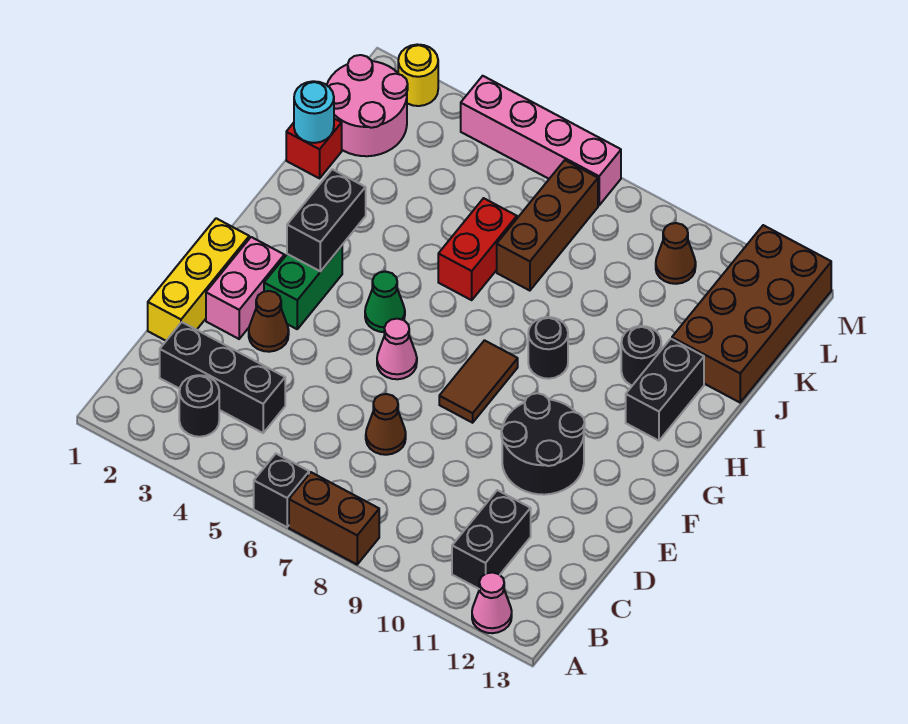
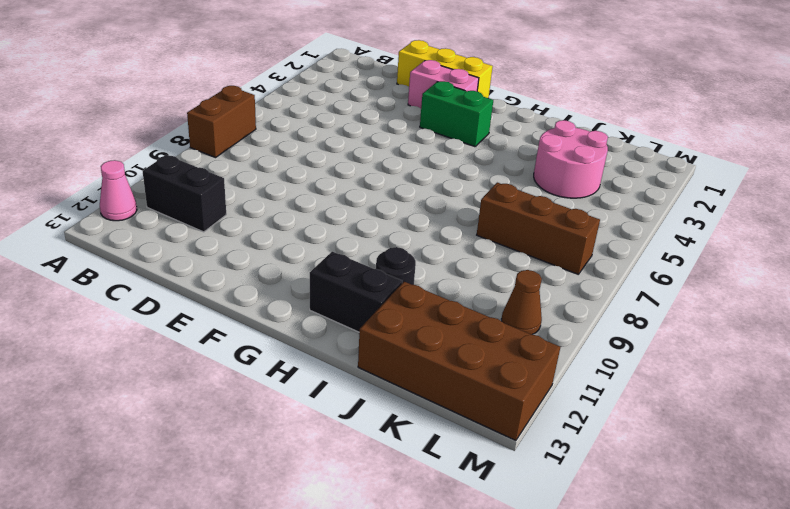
pink 2x2 round brick [534,120,608,198] -> pink 2x2 round brick moved to [327,55,408,156]
none -> black 1x1 brick [254,454,309,527]
none -> black 1x1 round brick [179,375,219,437]
none -> black 1x3 brick [160,322,285,433]

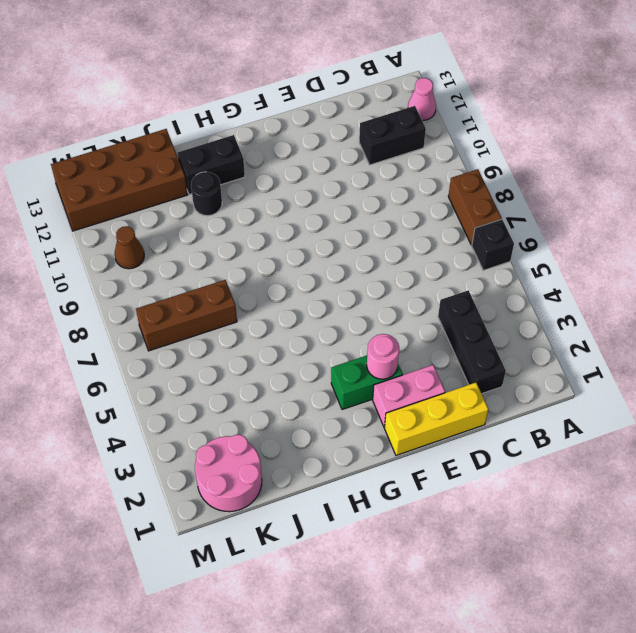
pink 1x1 round brick [367,334,399,379] -> none
none -> black 1x1 round brick [179,375,219,437]
none -> brown 1x1 cone [366,394,406,455]
none -> brown 1x1 cone [249,291,289,352]

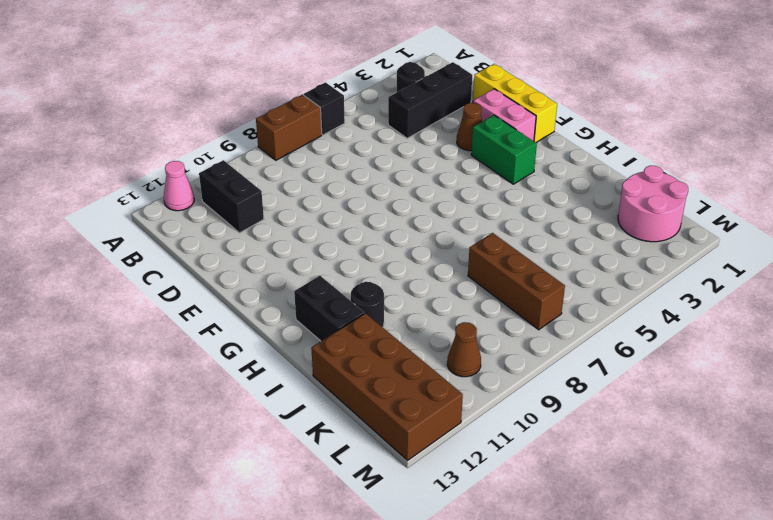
none -> brown 1x1 cone [366,394,406,455]
none -> black 2x2 round brick [501,393,585,495]
none -> pink 1x1 cone [377,319,417,379]

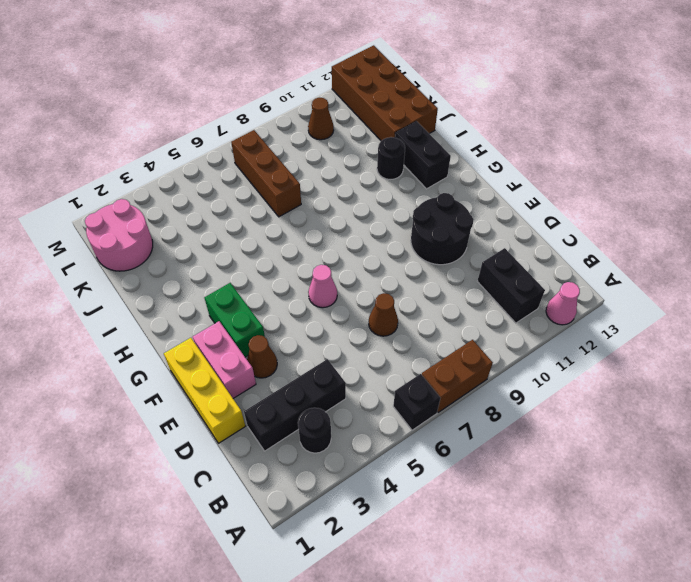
none -> brown 1x2 tile [439,340,518,423]
none -> green 1x1 cone [365,272,405,332]
none -> black 1x1 round brick [528,317,568,379]

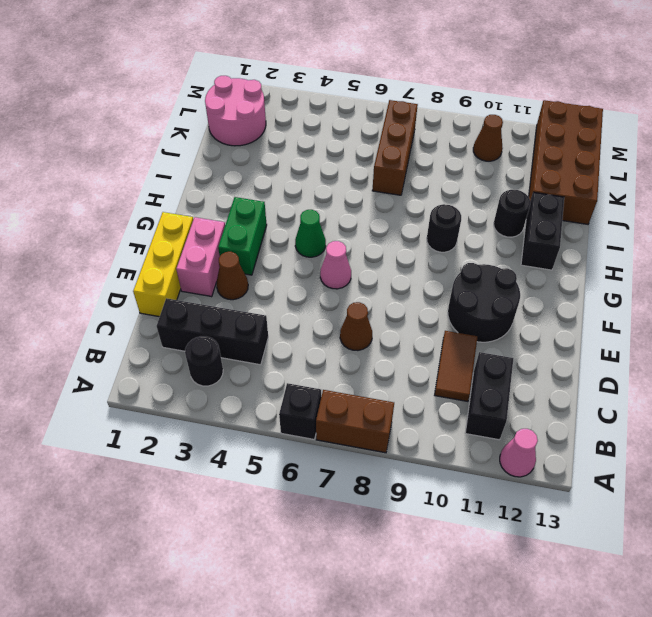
brown 1x2 tile [435,331,478,401] -> brown 1x2 tile moved to [439,340,518,423]
none -> red 1x2 brick [438,198,517,300]
none -> red 1x1 brick [286,119,342,178]
none -> yellow 1x1 round brick [398,44,438,106]

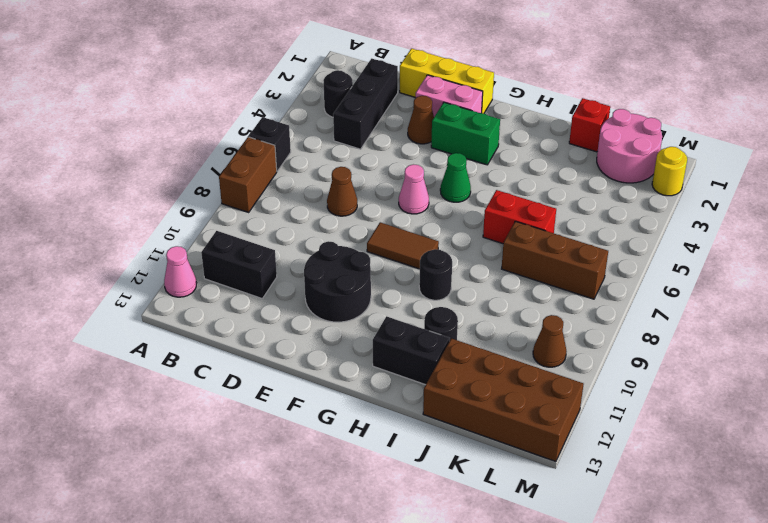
none -> pink 1x4 brick [461,76,621,205]
none -> black 1x2 brick [287,169,366,272]
none -> cyan 1x1 round brick [294,81,334,143]

